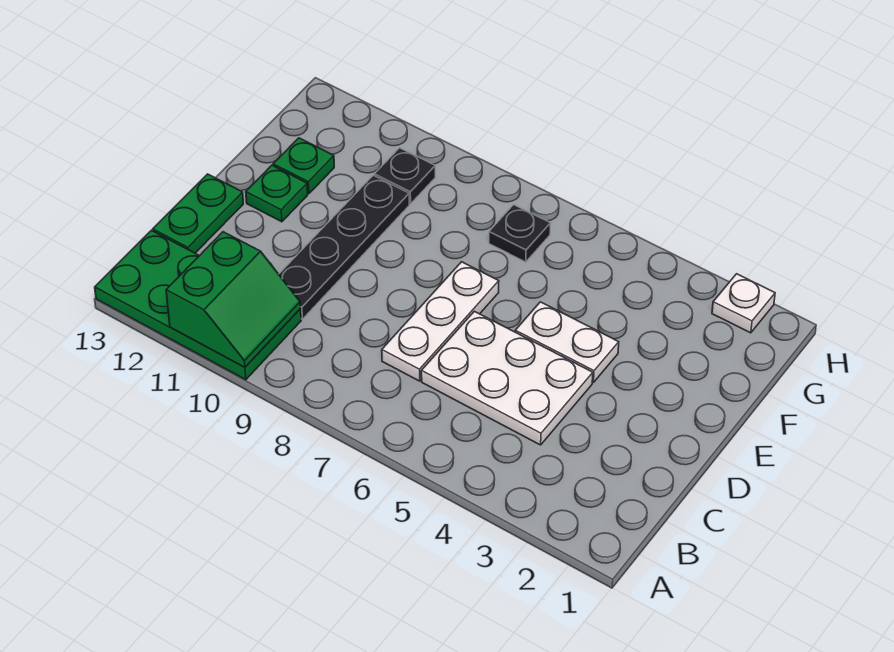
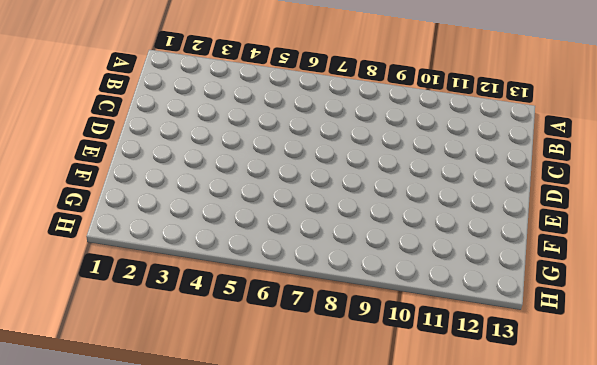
none -> green 2x4 plate [95,230,301,380]
none -> white 2x3 plate [421,311,593,445]
none -> white 1x3 plate [382,262,499,381]

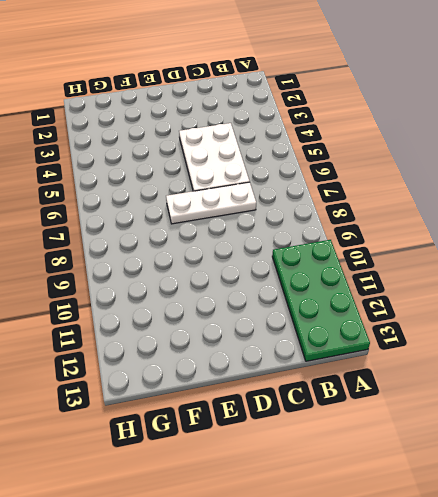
none -> black 1x4 plate [279,175,409,319]
none -> green 1x2 plate [153,174,243,253]
none -> white 1x2 plate [515,302,619,383]

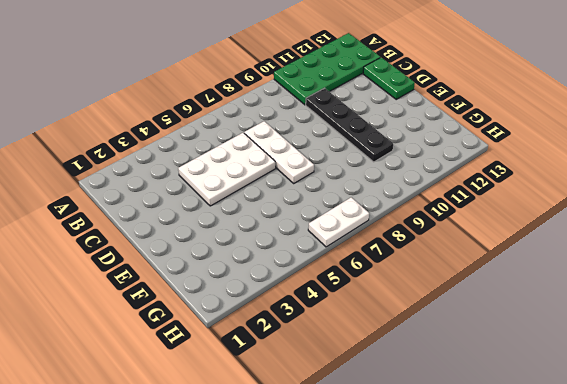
white 1x2 plate [308,197,369,247] -> white 1x2 plate moved to [515,302,619,383]
none -> green 1x1 plate [246,165,308,222]
none -> green 1x1 plate [273,138,334,194]
none -> black 1x1 plate [489,205,551,262]

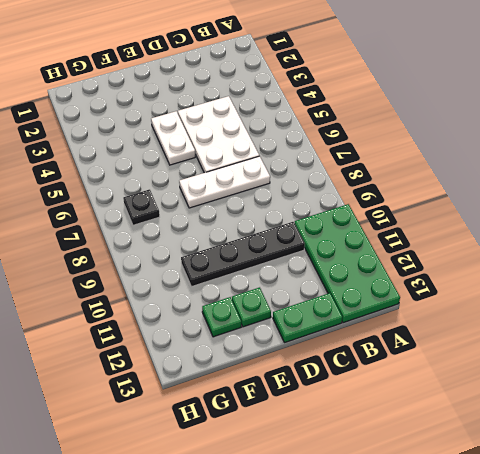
none -> black 1x1 plate [374,148,435,204]
none -> white 1x1 plate [712,274,775,333]
none -> green 2x2 slope [166,232,300,367]

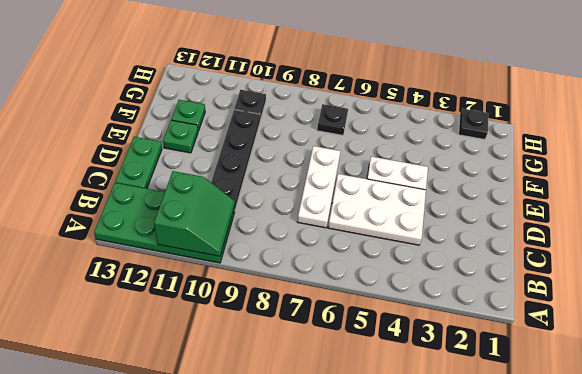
black 1x1 plate [459,109,489,139] -> white 1x1 plate [712,274,775,333]

